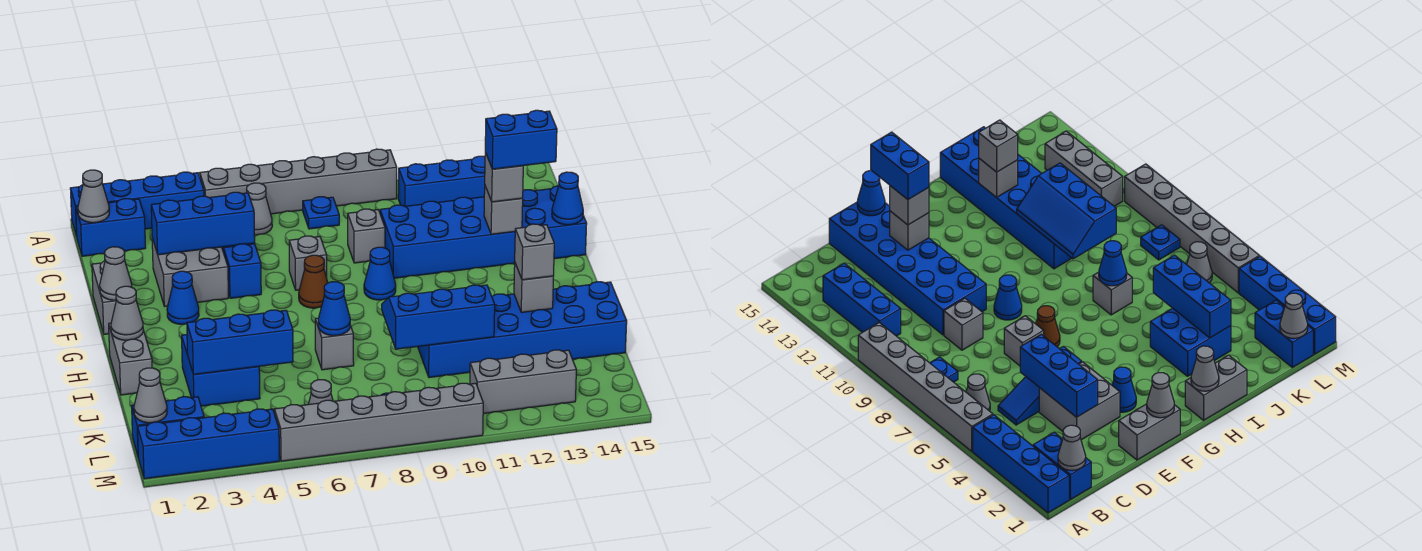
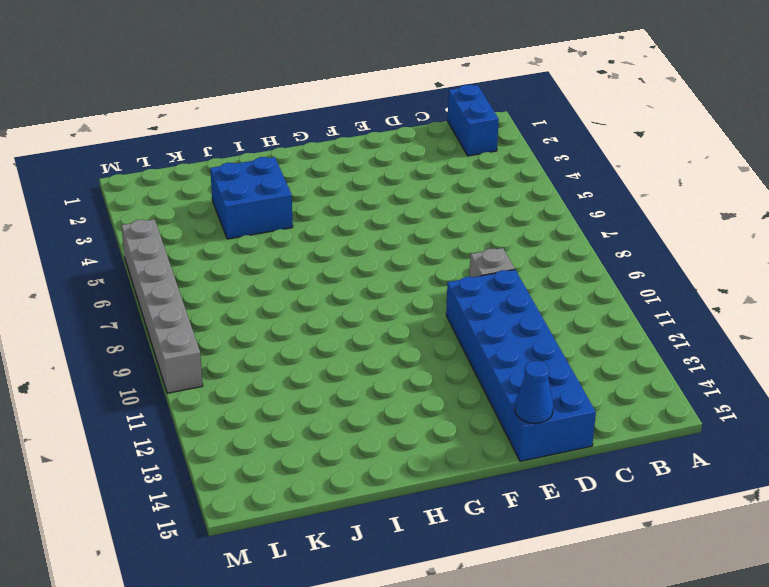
none -> blue 1x4 brick [70,172,204,236]
none -> grey 1x6 brick [200,149,397,214]
none -> grey 1x1 cone [247,183,272,235]
none -> blue 1x1 plate [303,197,339,229]

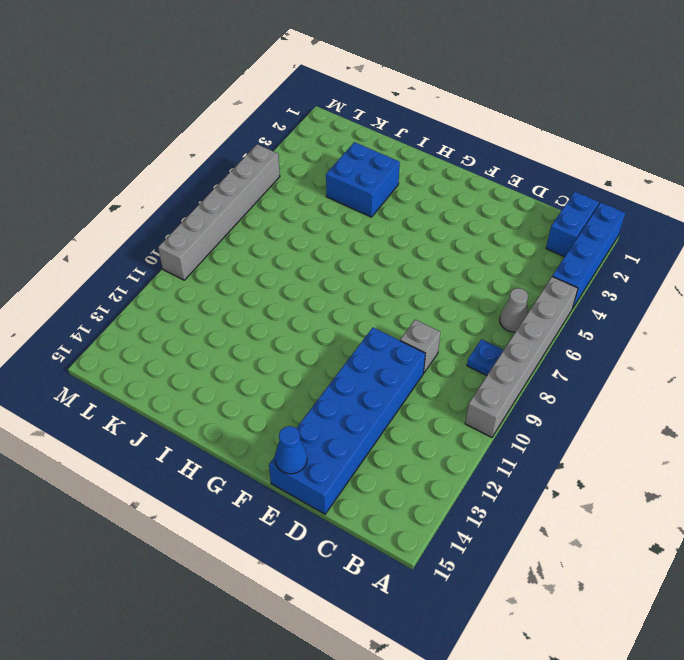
none -> blue 1x3 brick [398,156,485,206]
none -> blue 1x3 slope [222,243,261,298]
none -> grey 2x2 brick [152,238,228,306]
none -> grey 1x2 brick [92,261,116,334]

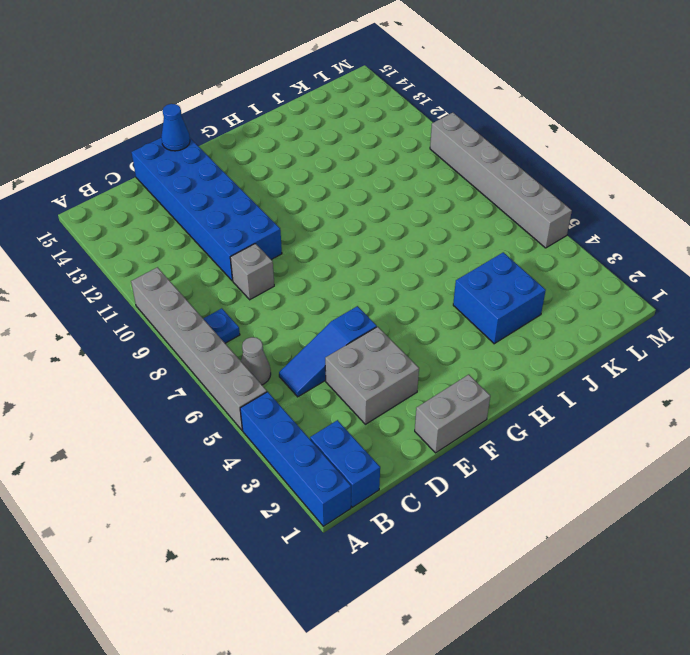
none -> blue 1x3 brick [398,156,485,206]
none -> grey 1x1 brick [289,236,327,290]
none -> blue 1x1 cone [167,271,199,324]
none -> brown 1x1 cone [299,255,328,308]

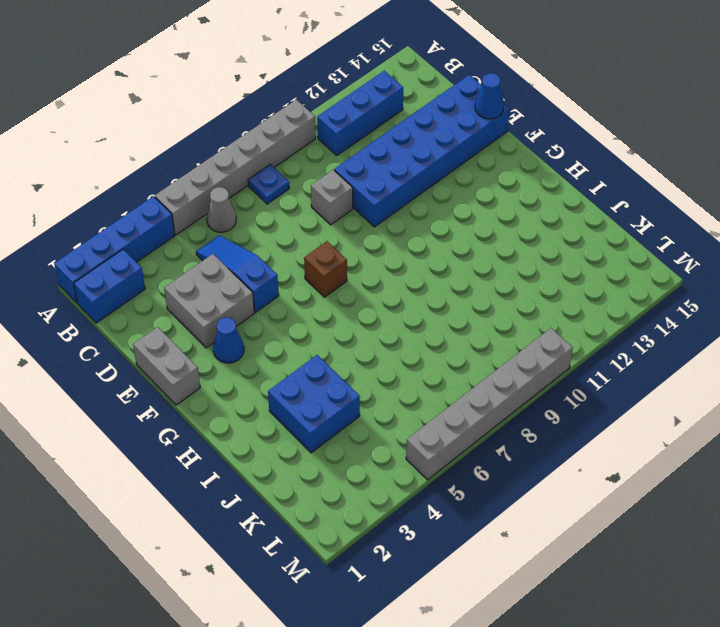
brown 1x1 brick [304,241,347,297] -> brown 1x1 cone [299,255,328,308]
none -> grey 1x1 brick [289,236,327,290]
none -> blue 1x1 cone [364,247,396,300]
none -> grey 1x2 brick [109,323,152,395]
none -> grey 1x1 brick [315,318,354,370]

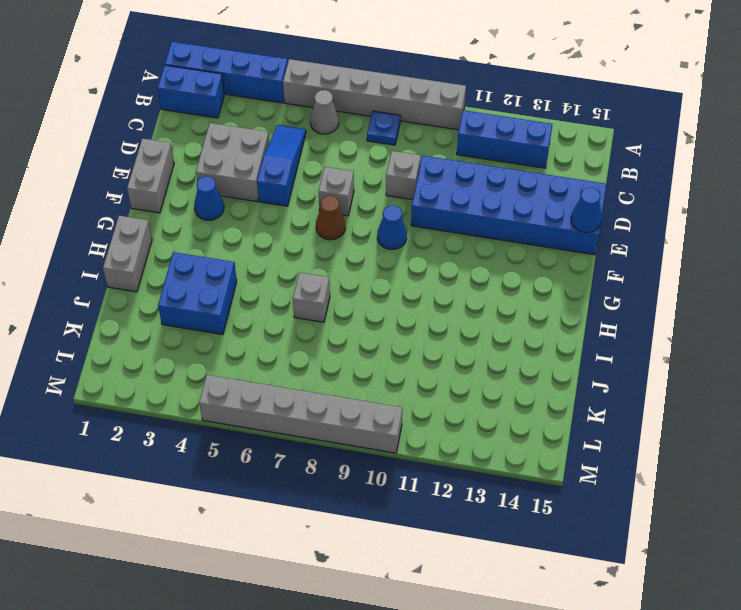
none -> blue 2x6 brick [418,282,627,378]
none -> blue 1x2 brick [132,397,204,455]
none -> grey 1x1 cone [309,380,333,404]
none -> blue 1x1 plate [1141,225,1180,260]

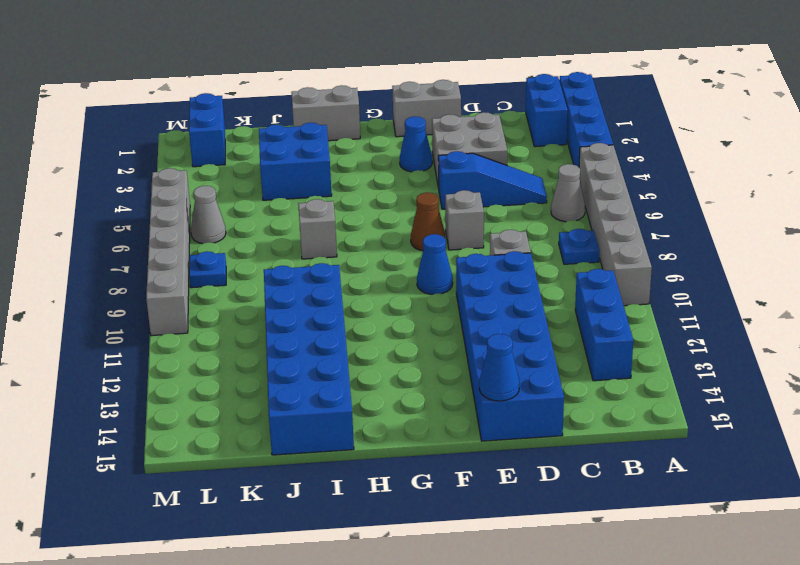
none -> grey 1x3 brick [470,350,576,414]
none -> blue 1x4 brick [137,409,279,479]
none -> grey 1x1 cone [78,170,109,223]
none -> blue 1x3 brick [151,192,255,255]

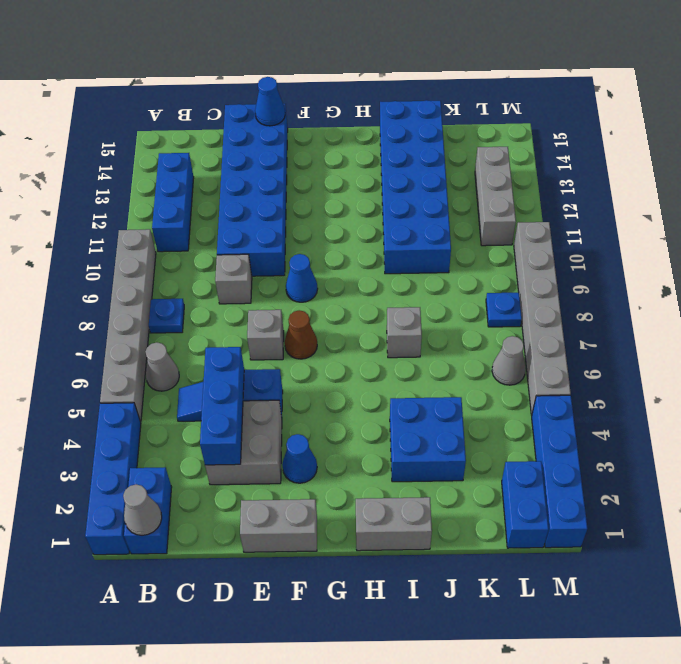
none -> grey 1x1 brick [484,186,523,234]
none -> grey 1x1 cone [100,247,132,300]
none -> grey 1x1 cone [111,286,143,340]
none -> blue 1x1 cone [318,282,350,336]

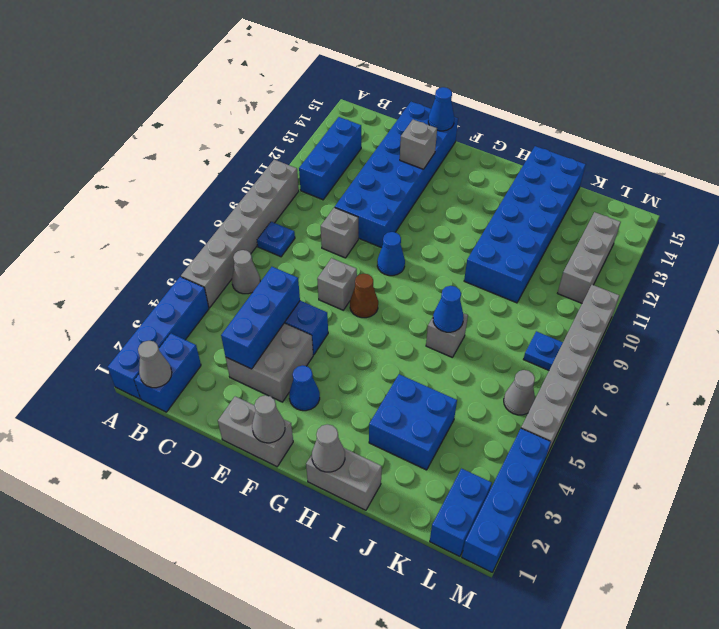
none -> blue 2x3 slope [382,285,495,349]
none -> grey 1x1 brick [514,264,554,312]
none -> blue 1x3 brick [187,310,293,375]
none -> grey 1x1 cone [134,368,167,423]

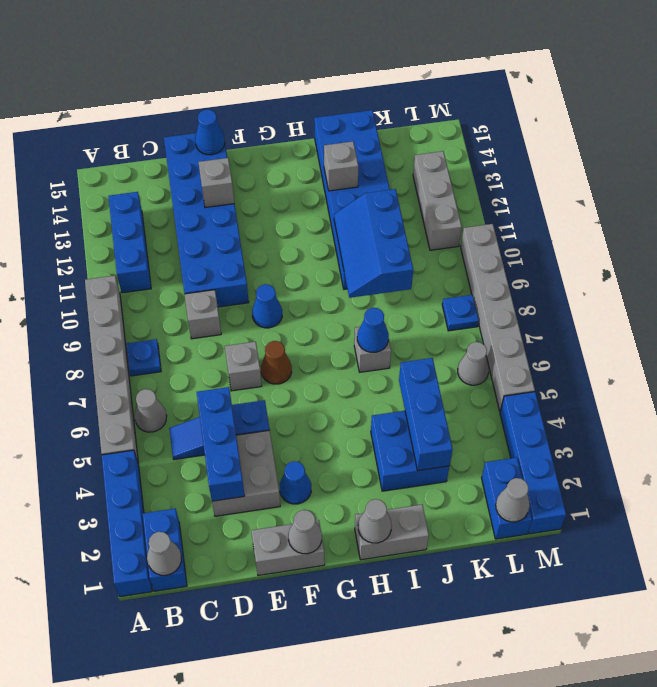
none -> grey 1x1 brick [485,153,523,202]
none -> grey 1x1 brick [515,224,554,280]
none -> blue 1x2 brick [485,110,557,169]

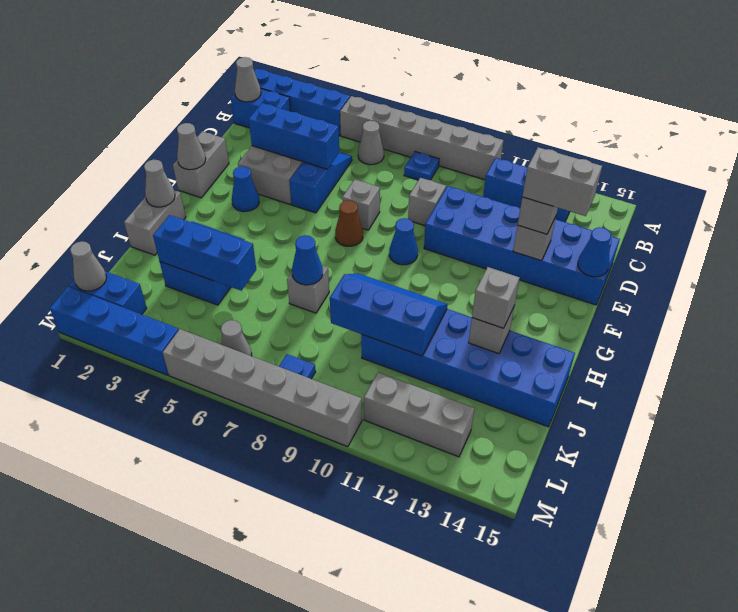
grey 1x2 brick [522,147,602,216] -> blue 1x2 brick [485,110,557,169]

